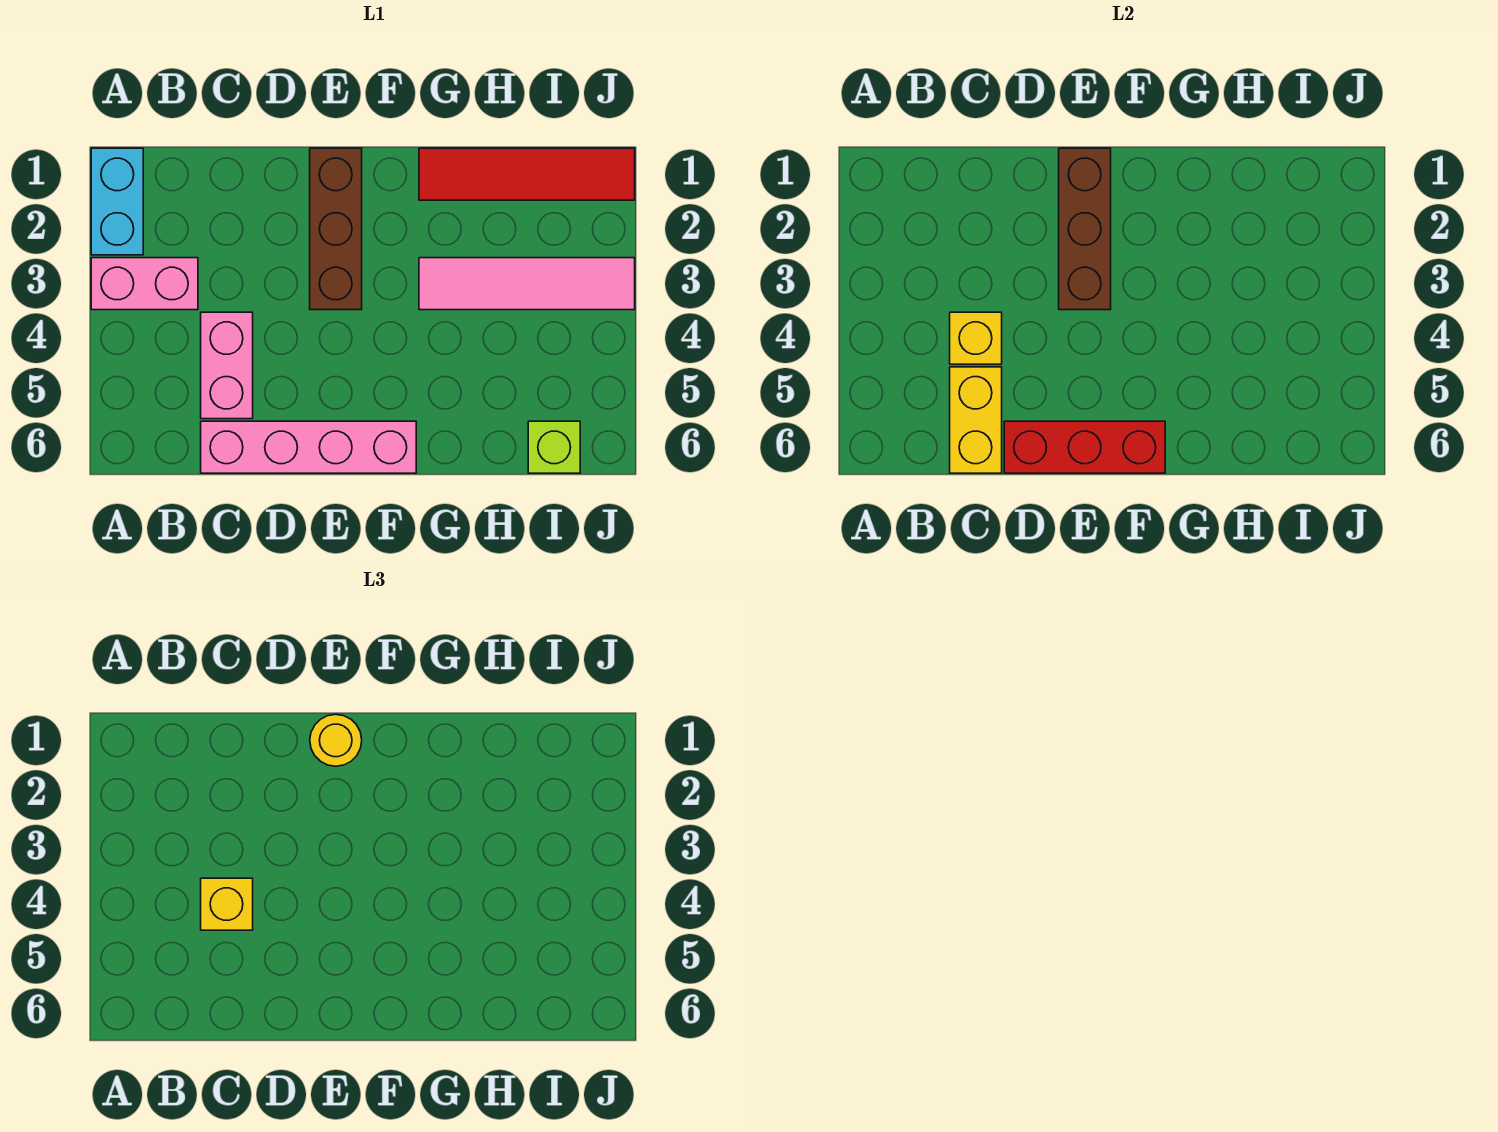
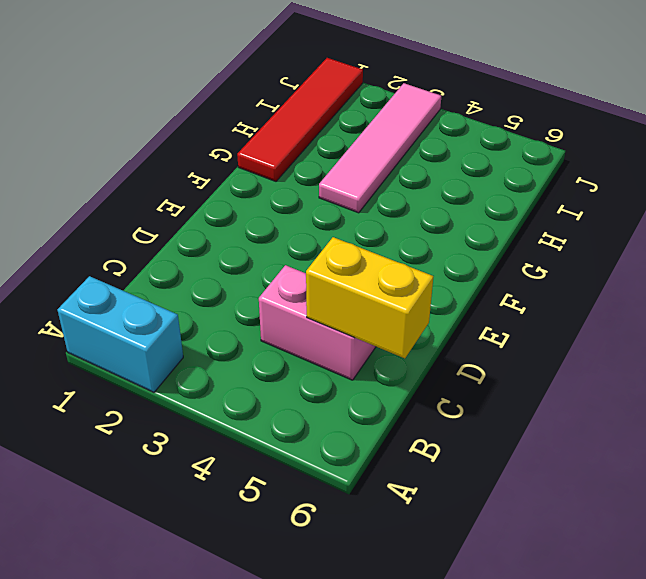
none -> pink 1x2 brick [91,258,198,310]
none -> pink 1x4 brick [201,421,416,473]
none -> brown 1x3 brick [310,148,362,310]

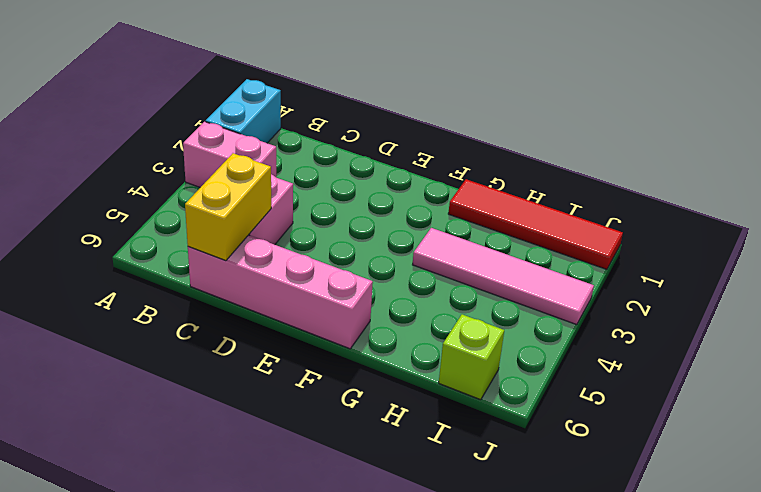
none -> brown 1x3 brick [310,148,362,310]
none -> yellow 1x1 brick [950,312,1002,364]
none -> red 1x3 brick [1004,421,1165,473]

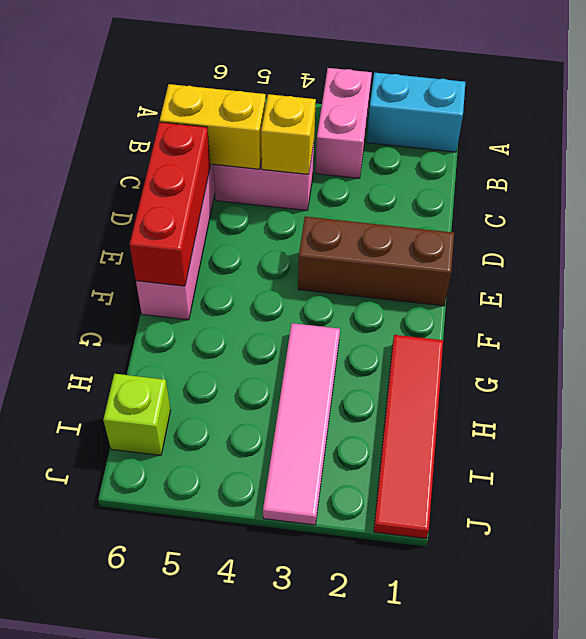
none -> brown 1x3 brick [1059,148,1111,310]
none -> yellow 1x1 brick [201,878,253,930]
none -> yellow 1x1 round brick [310,714,362,766]

